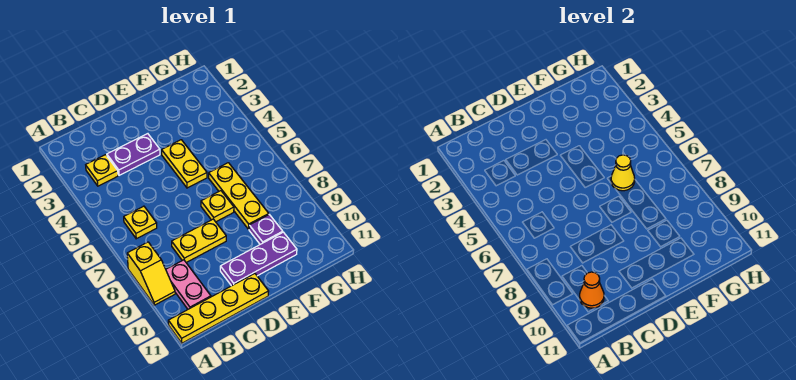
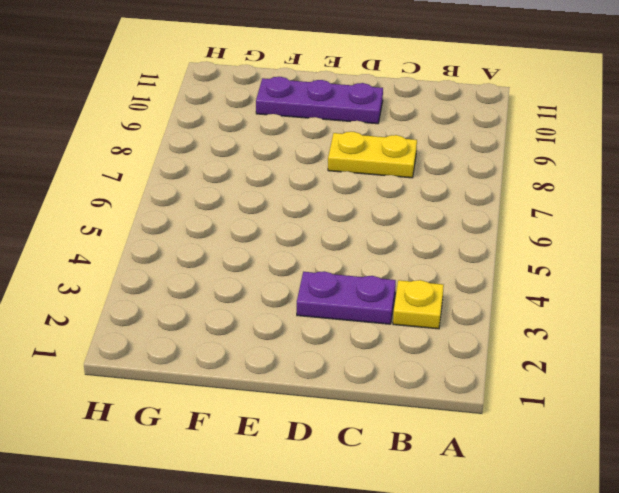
none -> yellow 1x2 slope [127,242,175,305]
none -> yellow 1x4 plate [168,274,269,343]
none -> yellow 1x1 plate [124,206,157,239]

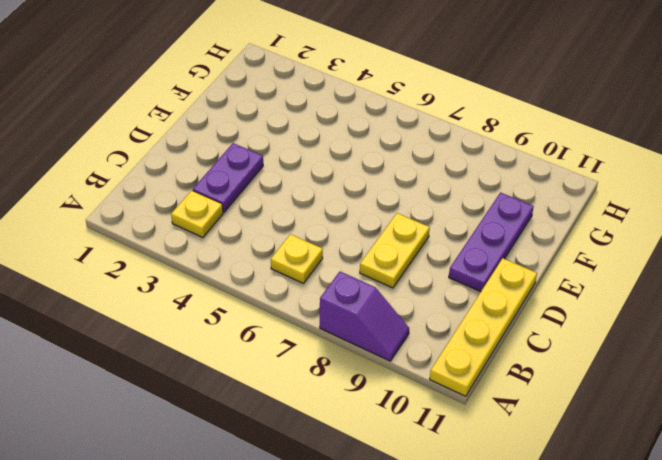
purple 1x2 slope [320,272,409,361] -> yellow 1x2 slope [127,242,175,305]
none -> pink 1x2 plate [166,260,211,309]
none -> yellow 1x2 plate [162,140,207,188]
none -> yellow 1x1 plate [201,191,234,222]

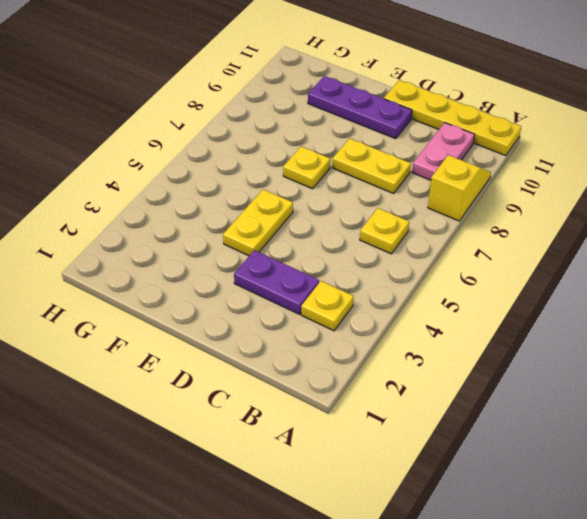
none -> yellow 1x3 plate [209,163,269,229]
none -> purple 1x1 plate [249,215,283,244]
none -> orange 1x1 cone [580,272,604,308]

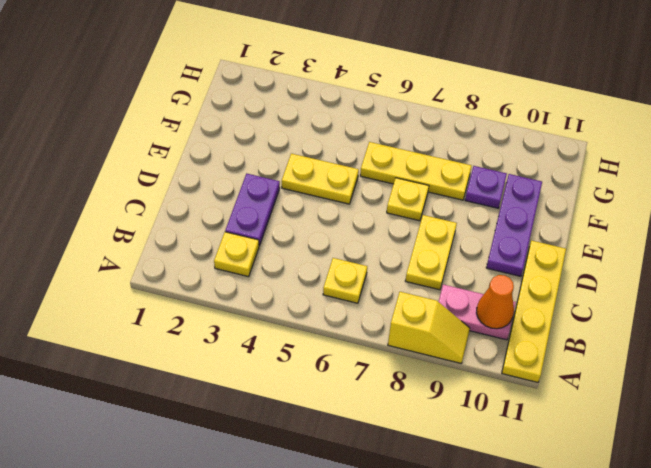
none -> yellow 1x1 cone [611,155,635,191]

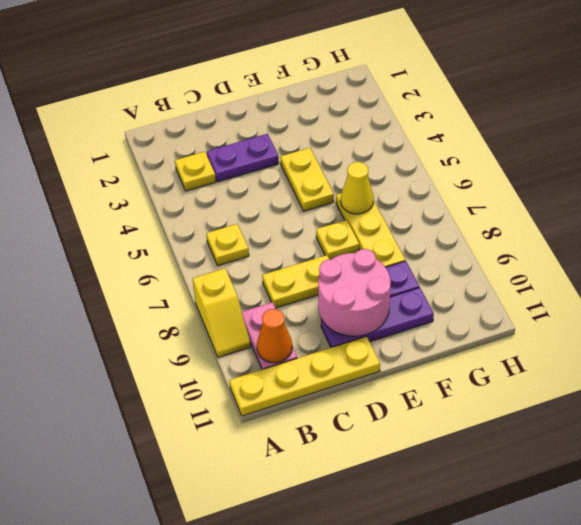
pink 2x2 round brick [318,249,391,336] -> none

